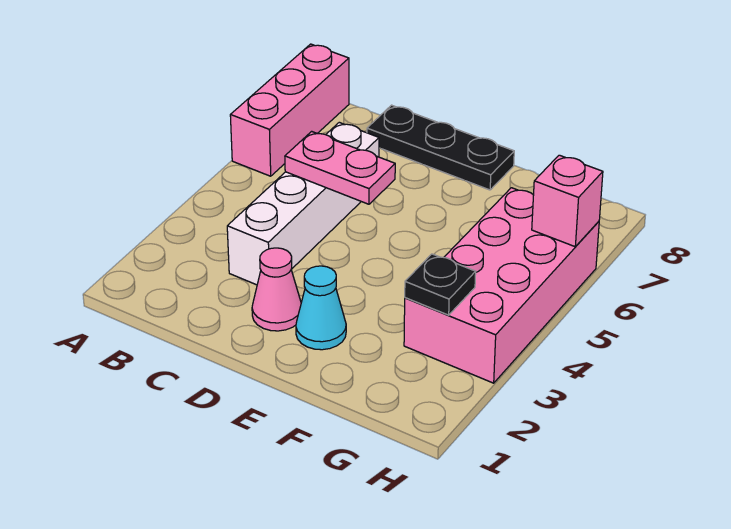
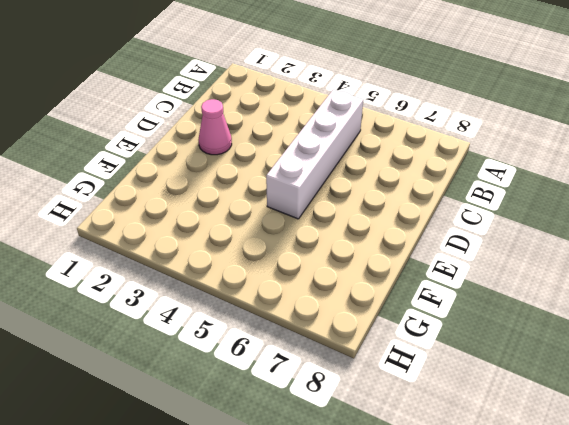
white 1x4 brick [266,90,363,219] -> white 1x4 brick turned to [227,122,379,285]
none -> pink 1x3 brick [230,44,349,176]
none -> black 1x3 plate [367,105,514,190]

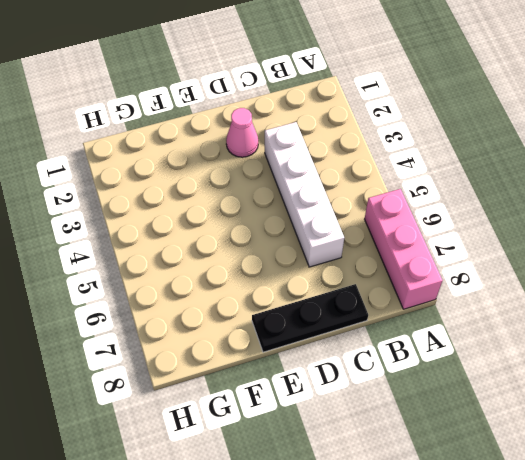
none -> cyan 1x1 cone [296,266,346,350]
none -> pink 2x4 brick [404,188,599,383]

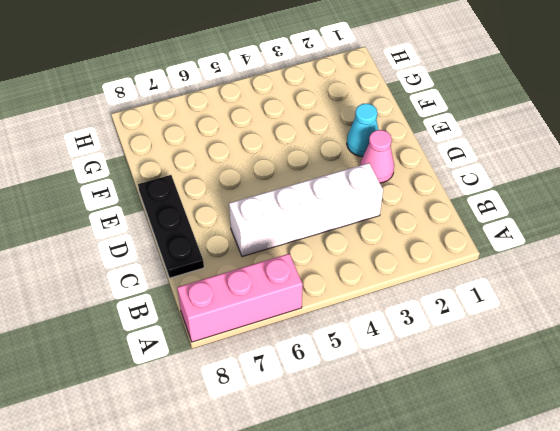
none -> pink 2x4 brick [404,188,599,383]
none -> pink 1x2 plate [285,131,395,204]

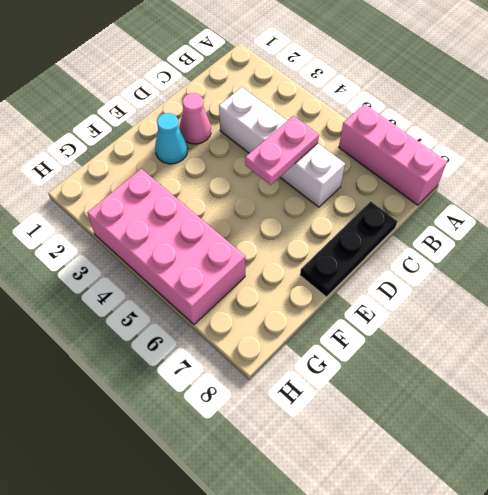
none -> black 1x1 plate [405,254,476,315]
none -> pink 1x1 brick [532,155,603,247]

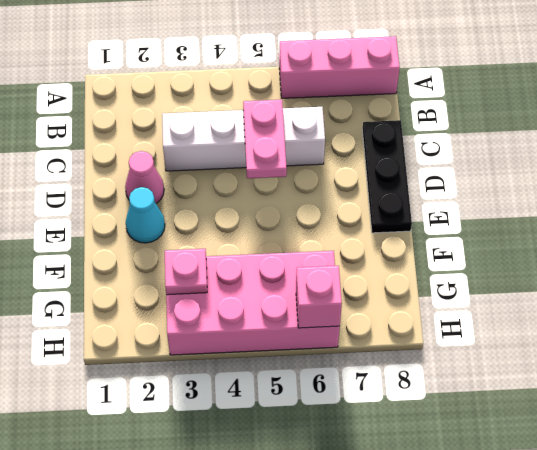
pink 1x1 plate [165,249,207,295] -> black 1x1 plate [405,254,476,315]

